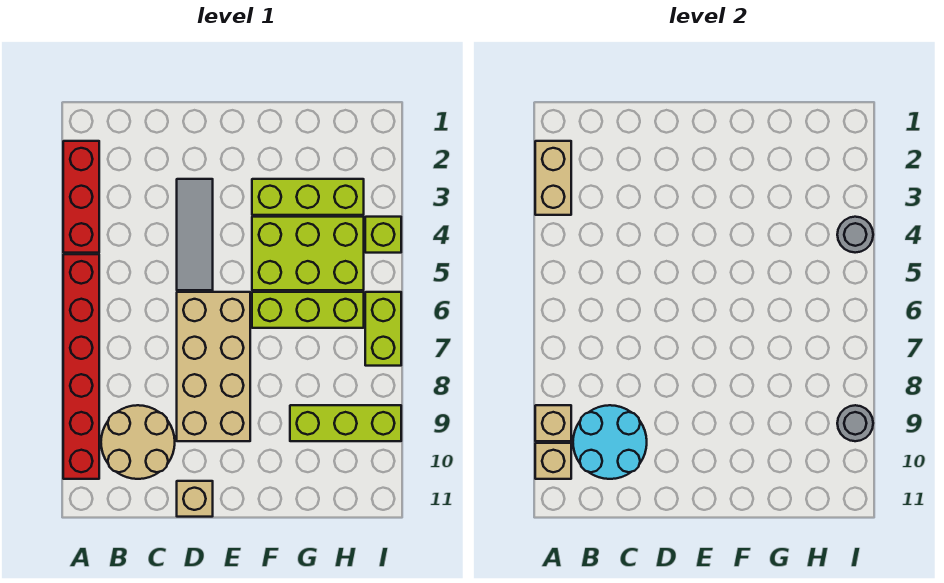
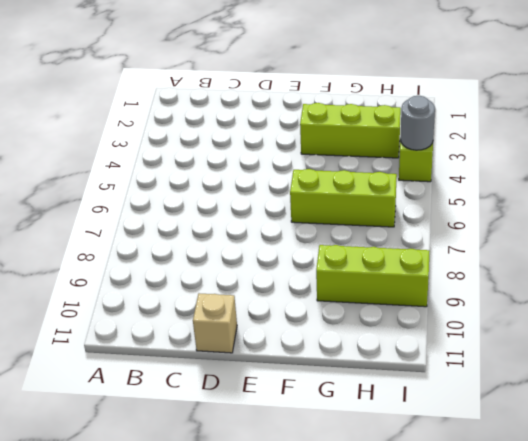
none -> red 1x3 brick [63,141,99,253]
none -> red 1x6 brick [63,254,99,479]
none -> tan 2x2 round brick [101,405,175,479]

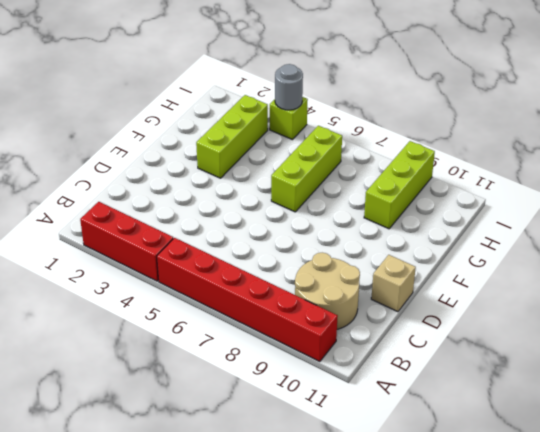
none -> grey 1x3 tile [177,179,213,290]
none -> tan 2x4 brick [177,292,250,441]
none -> lime 2x3 brick [252,217,364,290]

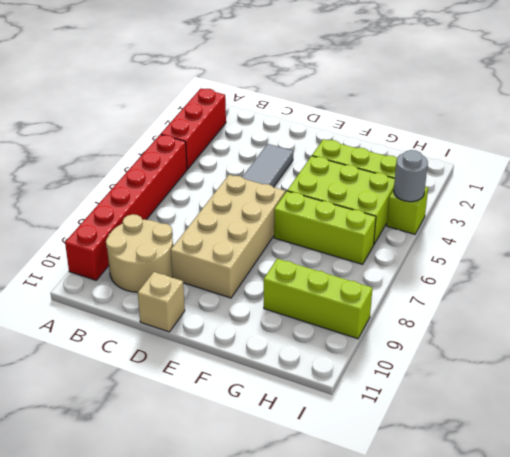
none -> lime 1x2 brick [365,292,401,366]
none -> tan 1x2 brick [535,141,571,215]
none -> tan 1x1 brick [535,405,571,441]

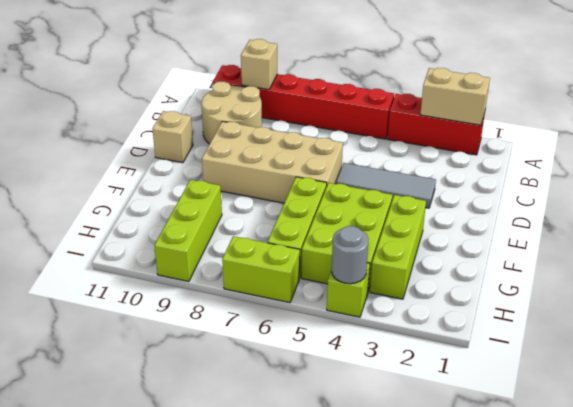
none -> tan 1x1 brick [535,443,571,479]
none -> cyan 2x2 round brick [573,405,647,479]
none -> grey 1x1 round brick [837,405,873,441]

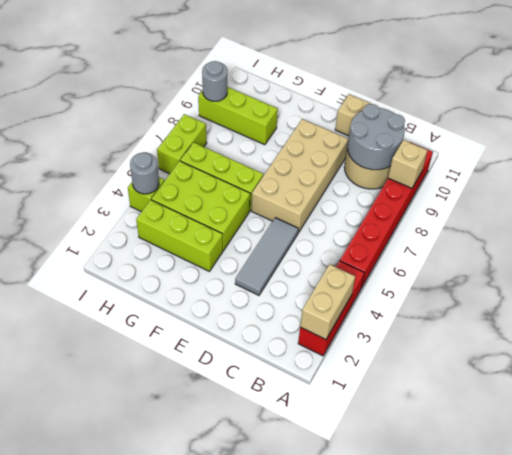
grey 2x2 round brick [347,104,405,170] -> cyan 2x2 round brick [573,405,647,479]
none -> tan 1x1 brick [535,443,571,479]

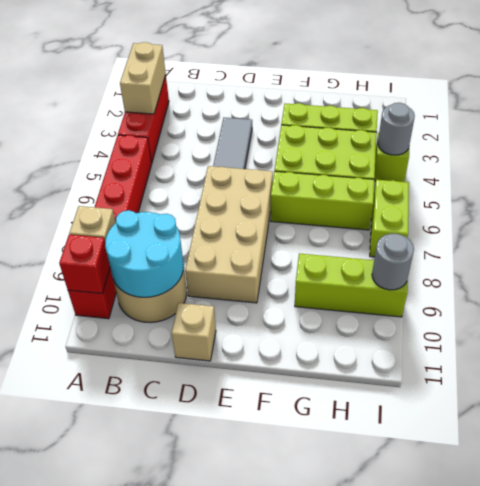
red 1x1 brick [59,235,110,294] -> tan 1x1 brick [535,443,571,479]

